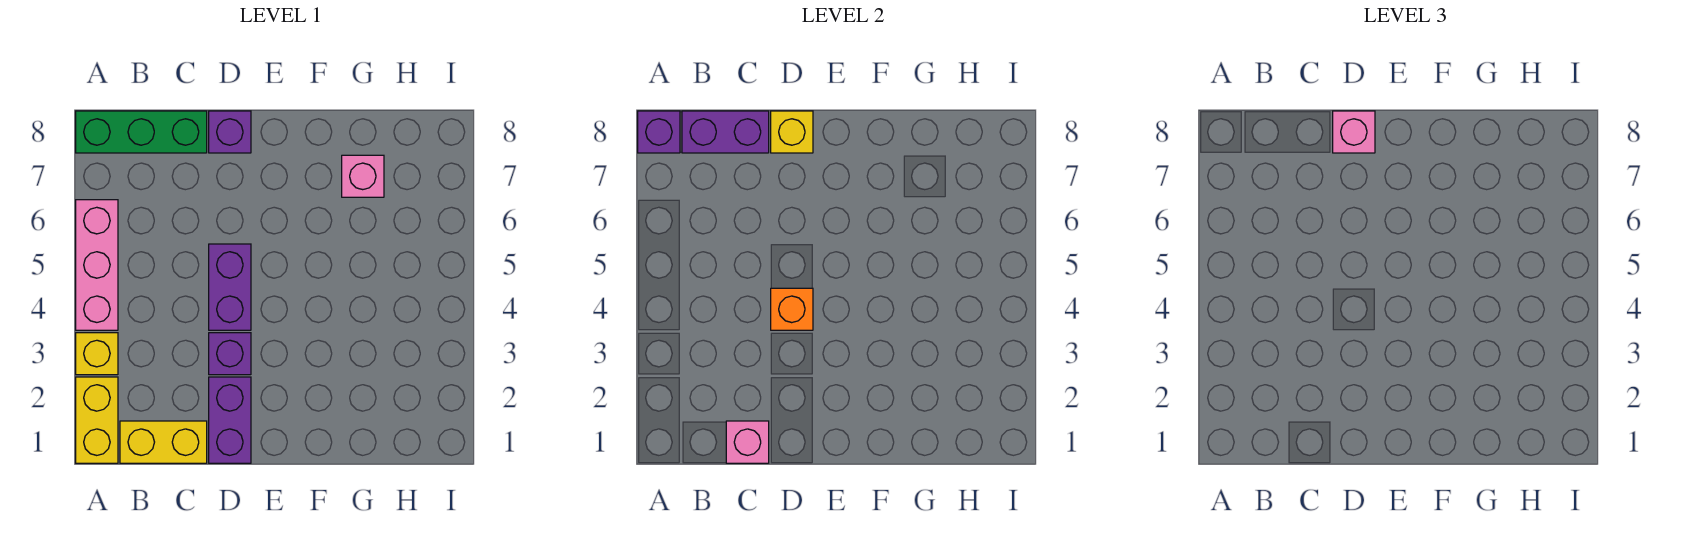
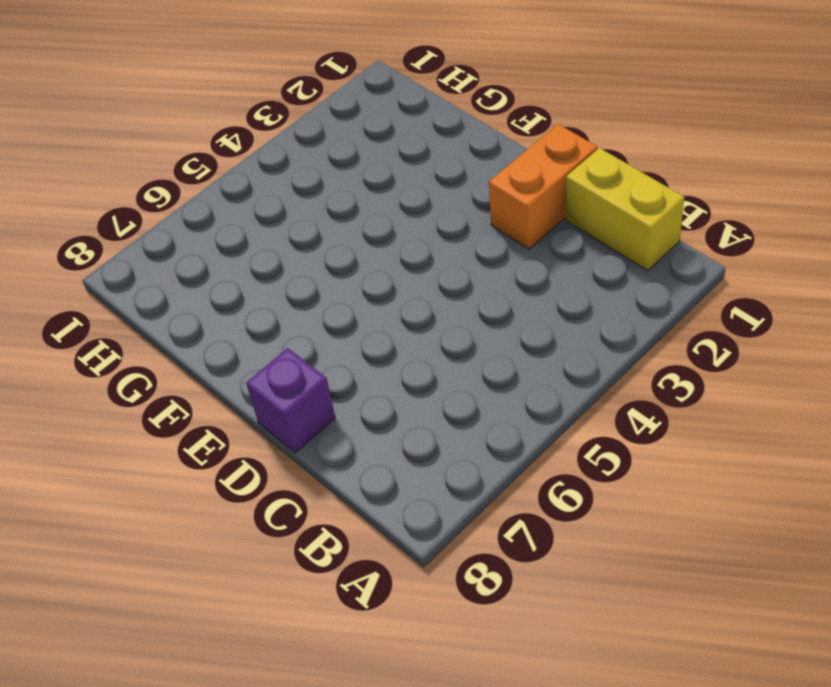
orange 1x2 brick [489,124,597,249] -> purple 1x2 brick [209,377,251,463]
none -> yellow 1x2 brick [76,377,118,463]
none -> yellow 1x1 brick [76,333,118,375]
none -> pink 1x3 brick [76,200,118,330]

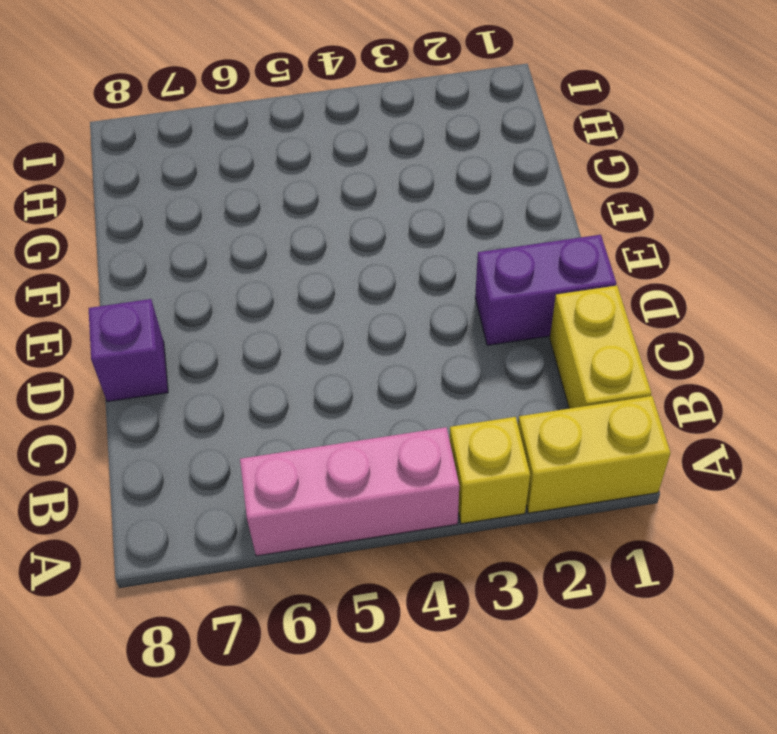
none -> green 1x3 brick [76,111,207,153]
none -> purple 1x1 brick [209,333,251,375]
none -> purple 1x2 brick [209,244,251,330]

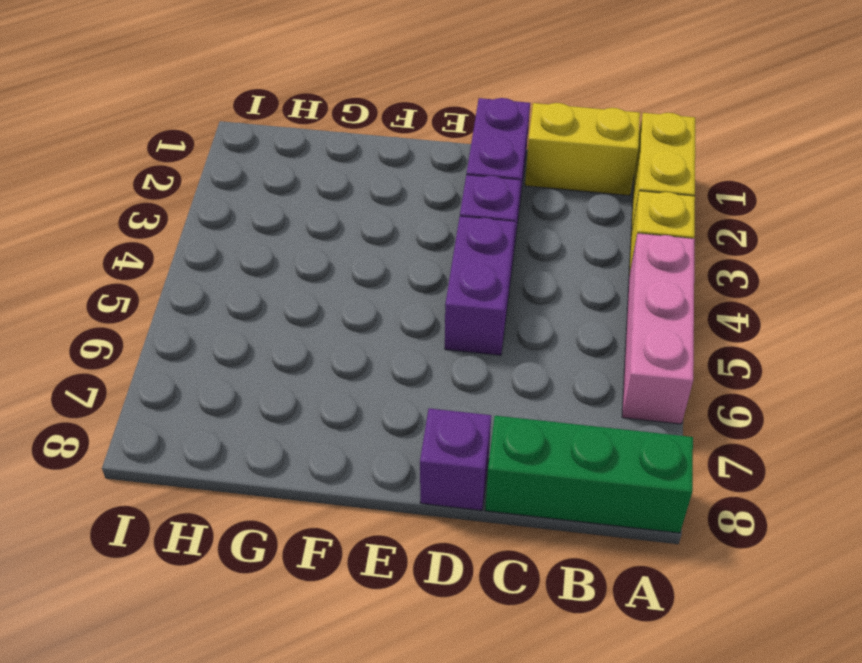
none -> pink 1x1 brick [342,155,384,197]
none -> purple 1x1 brick [638,111,680,153]
none -> purple 1x2 brick [682,111,769,153]

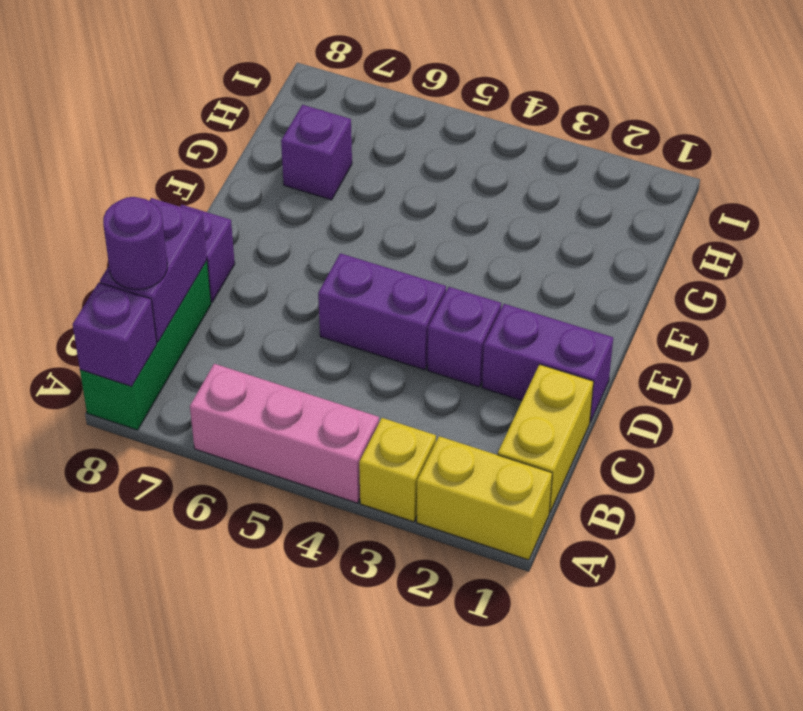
purple 1x1 round brick [103,197,167,290] -> none
purple 1x1 brick [281,105,352,200] -> pink 1x1 brick [342,155,384,197]
none -> pink 1x1 brick [726,421,769,463]
none -> orange 1x1 brick [771,288,813,330]
none -> yellow 1x1 brick [771,111,813,153]

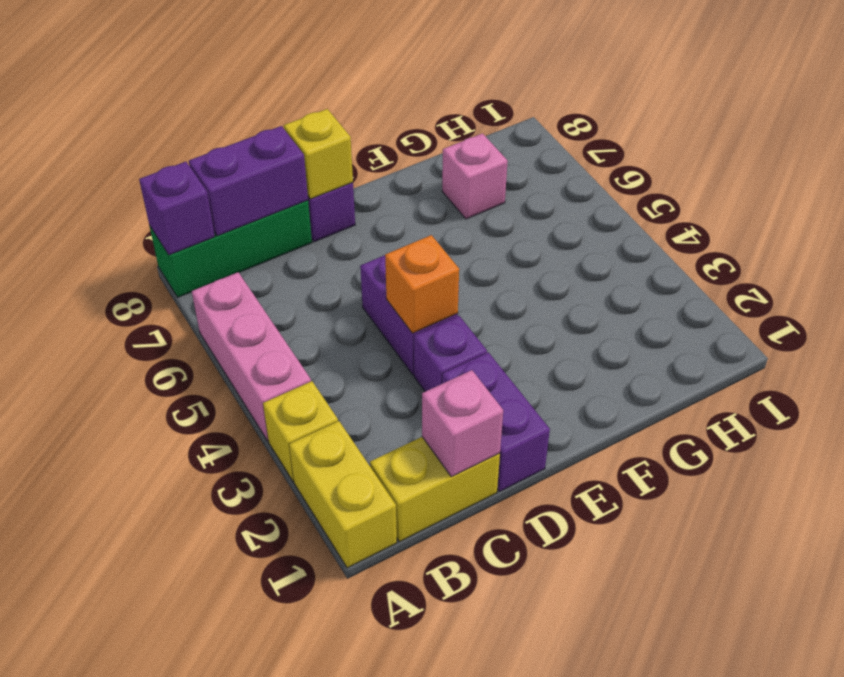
none -> pink 1x1 brick [1333,111,1375,153]

